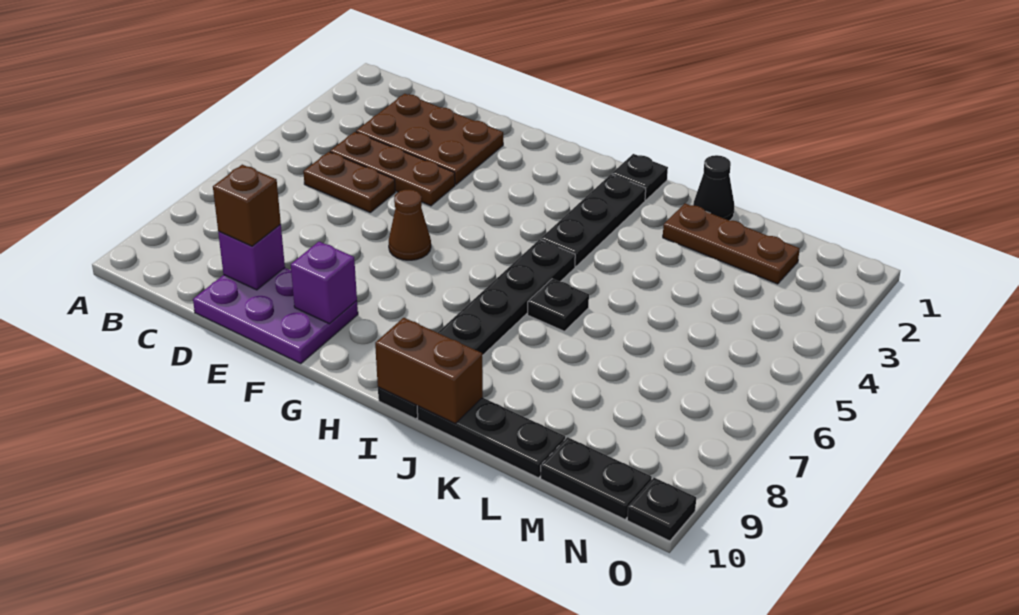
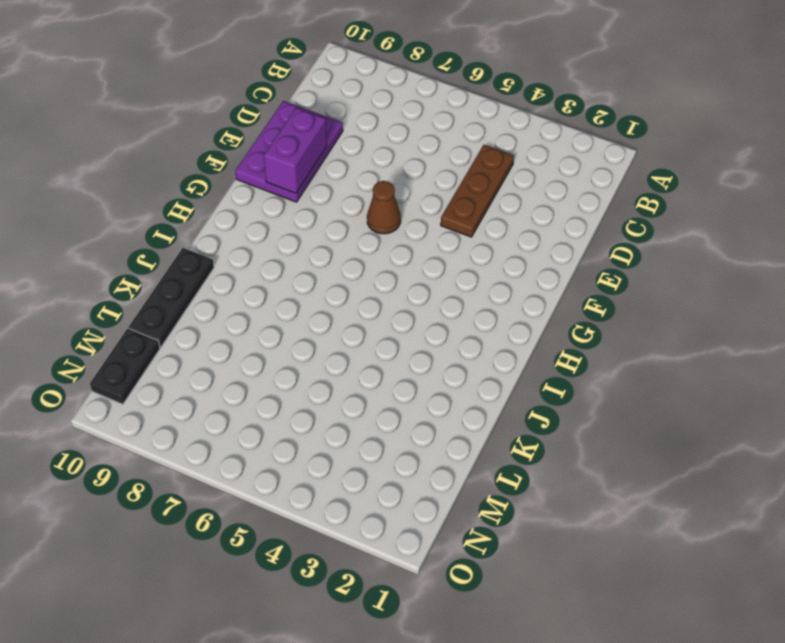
purple 1x2 brick [264,108,327,193] -> purple 1x1 brick [291,242,357,324]
none -> brown 2x3 plate [356,94,503,185]
none -> brown 1x2 plate [303,152,395,212]
none -> black 1x1 plate [612,154,668,200]

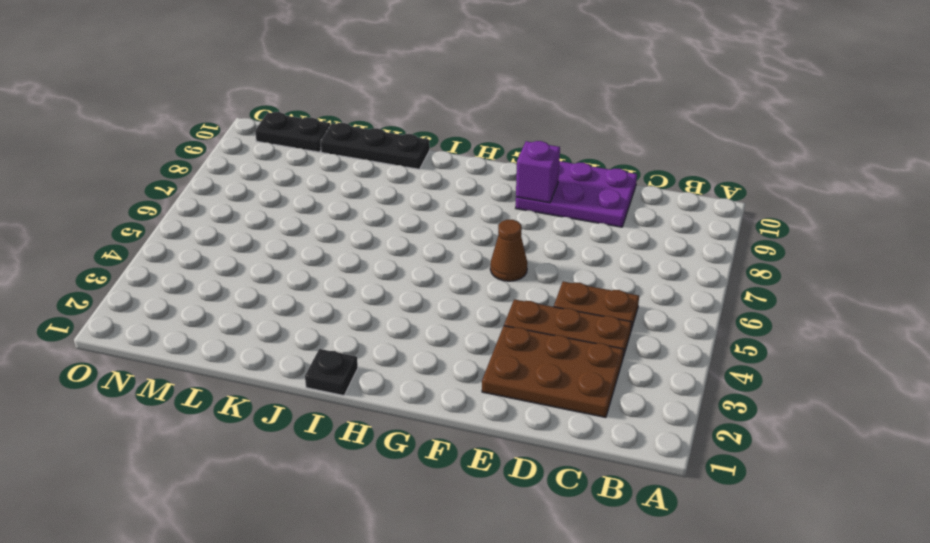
none -> black 1x3 plate [541,175,646,267]
none -> black 1x6 plate [378,240,575,419]
none -> black 1x1 plate [528,279,589,331]

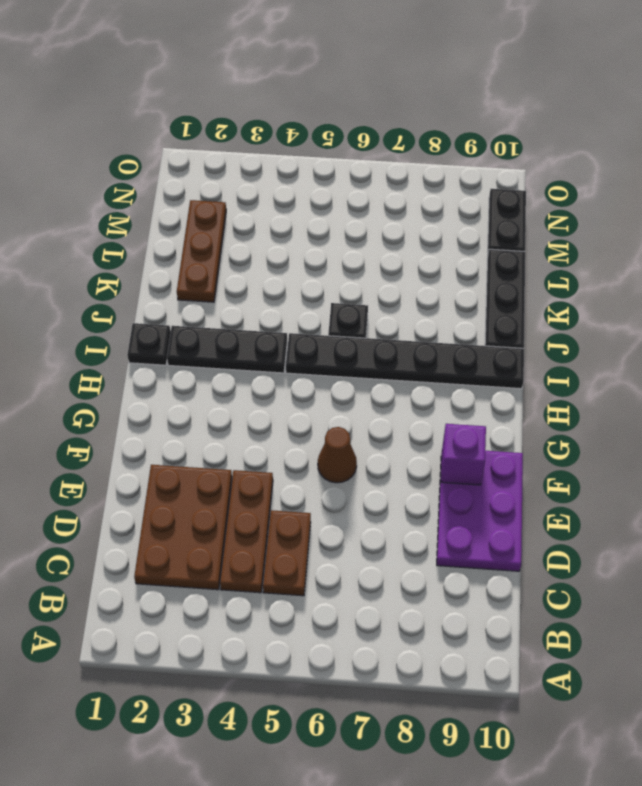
none -> black 1x1 cone [693,155,734,221]
none -> black 1x1 plate [627,478,696,541]
none -> purple 1x1 brick [218,224,285,290]

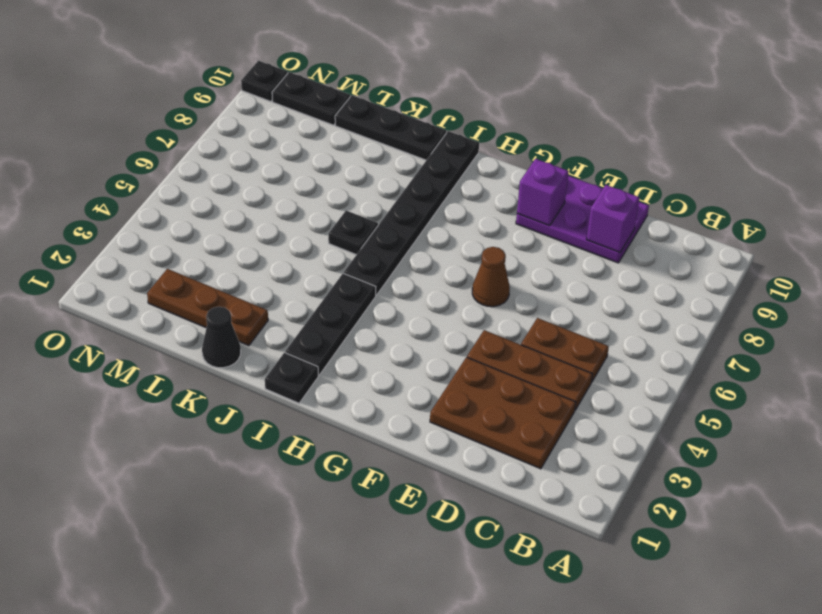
none -> brown 1x2 brick [375,318,483,424]
none -> brown 1x1 brick [213,165,281,246]

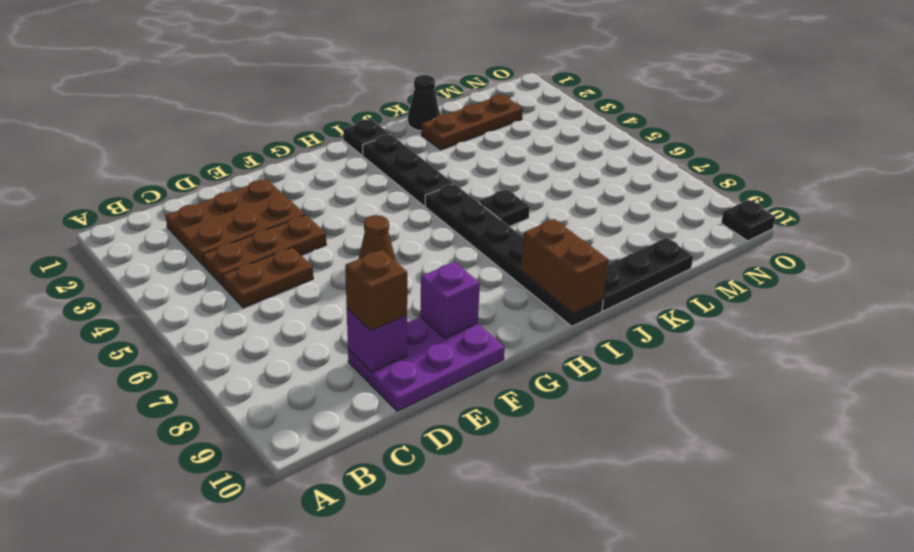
brown 1x2 brick [521,219,608,313] -> brown 1x2 brick turned to [375,318,483,424]
none -> black 1x2 plate [541,437,652,519]

